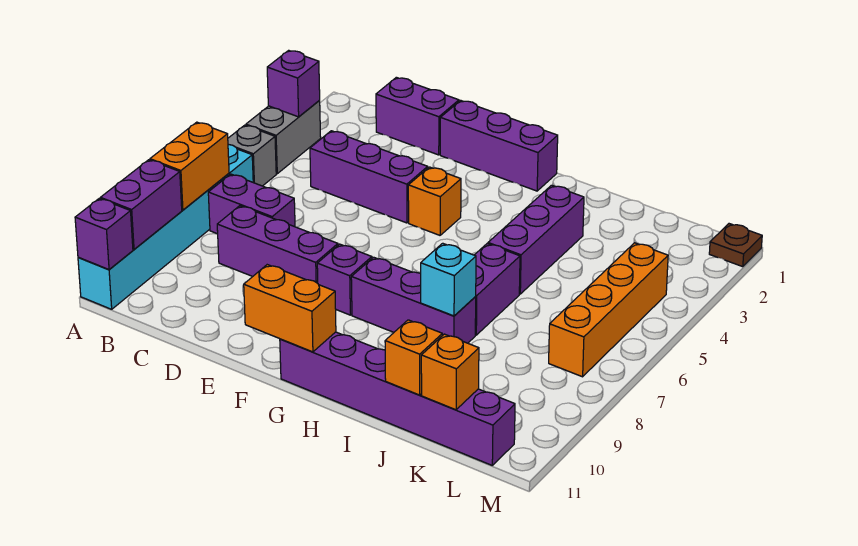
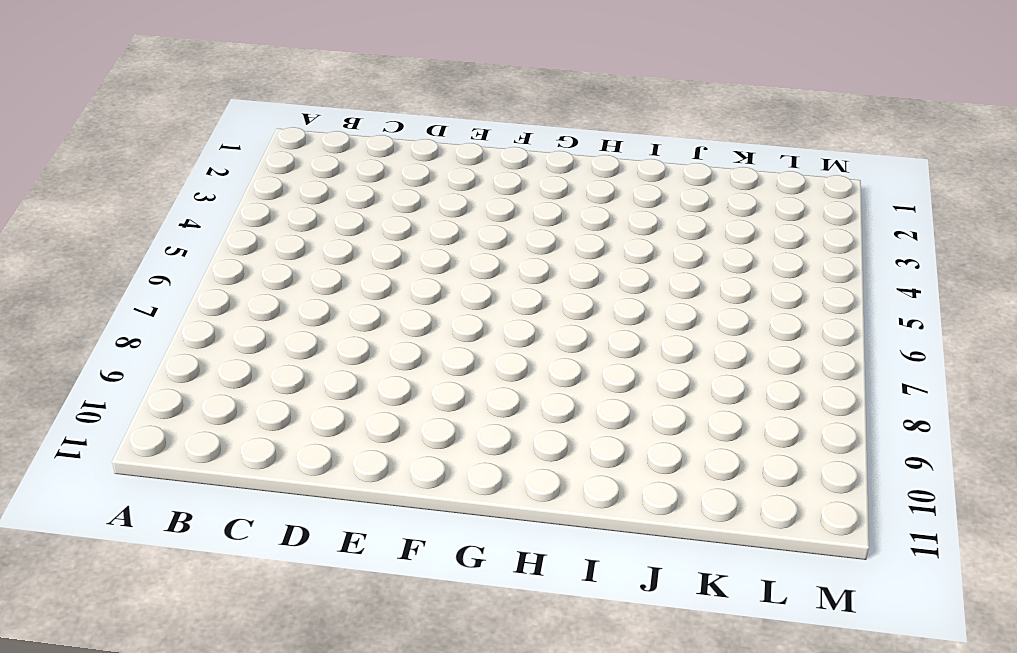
none -> grey 1x2 brick [246,100,321,174]
none -> grey 1x1 brick [228,125,276,186]
none -> cyan 1x6 brick [78,145,253,309]

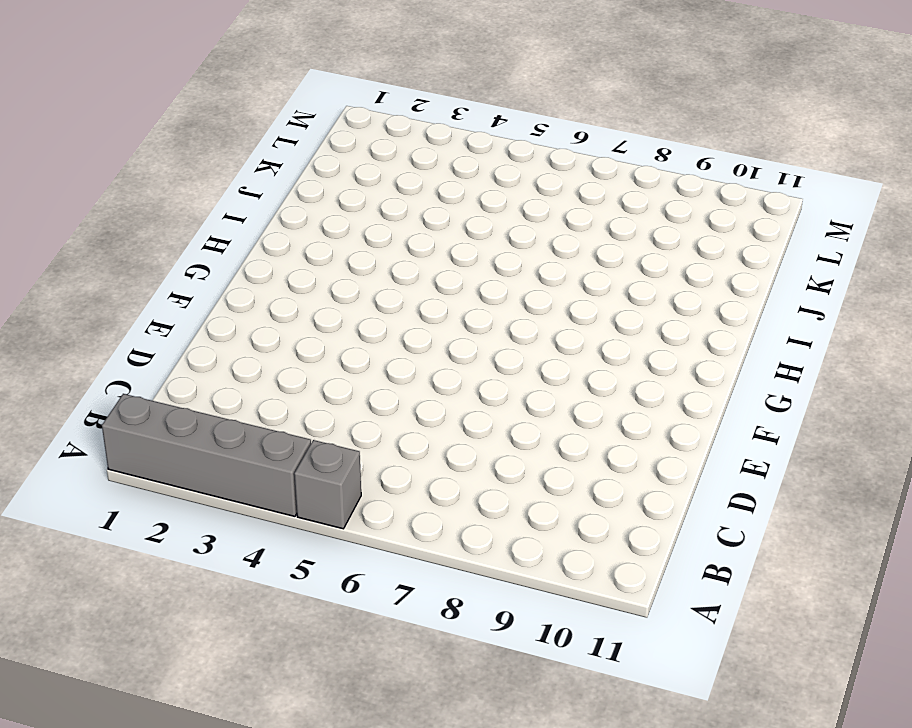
grey 1x4 brick [102,394,311,516] -> grey 1x2 brick [246,100,321,174]
none -> cyan 1x6 brick [78,145,253,309]
none -> purple 1x2 brick [208,174,295,234]
none -> purple 1x2 brick [376,77,459,155]

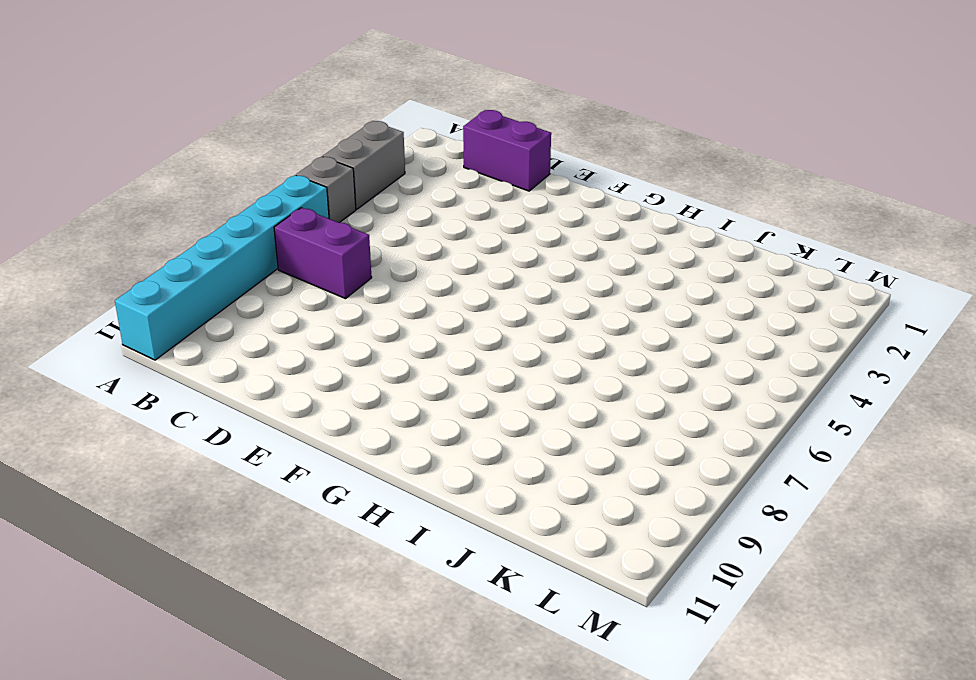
none -> purple 1x3 brick [310,131,428,223]
none -> purple 1x3 brick [217,206,338,283]
none -> purple 1x3 brick [440,100,558,191]

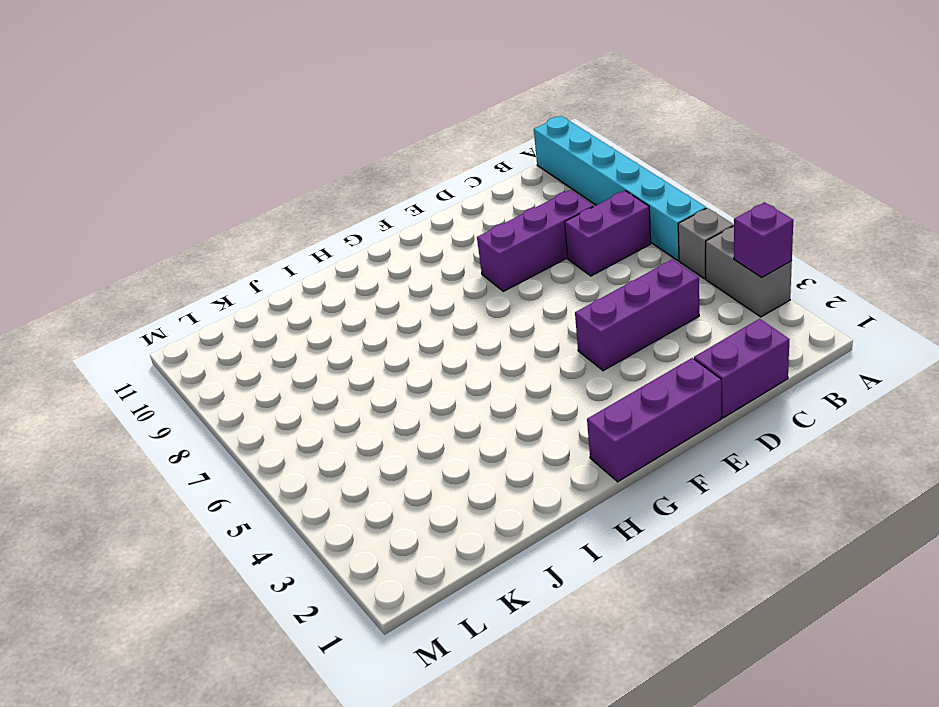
none -> orange 1x1 brick [408,167,461,235]
none -> purple 1x1 brick [317,244,372,315]
none -> purple 1x3 brick [351,257,476,343]

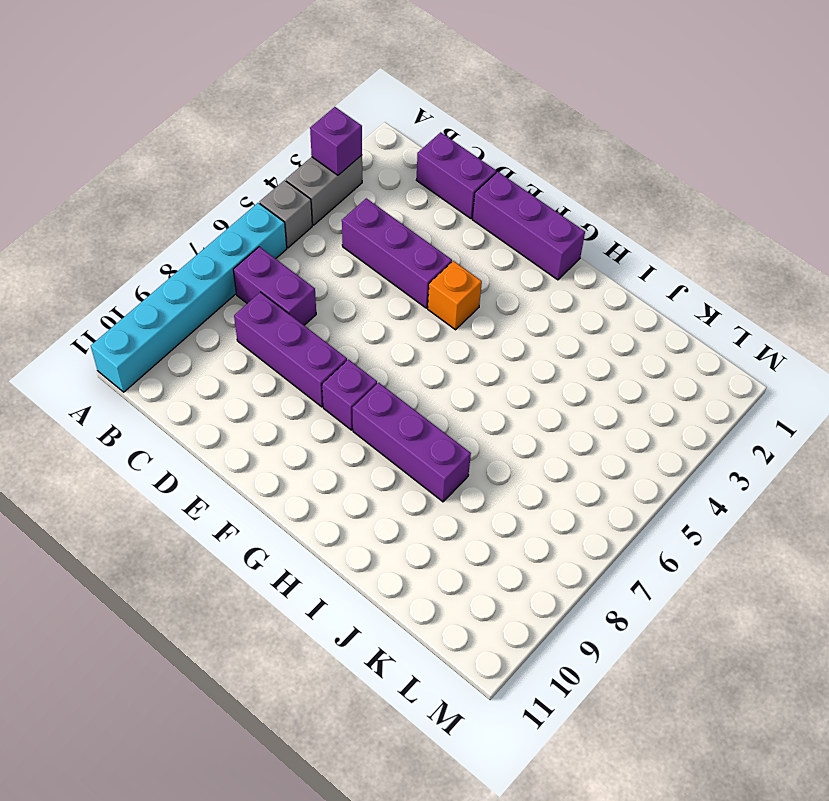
none -> purple 1x6 brick [280,332,515,465]
none -> purple 1x3 brick [488,185,584,294]
none -> purple 1x2 brick [475,244,520,335]

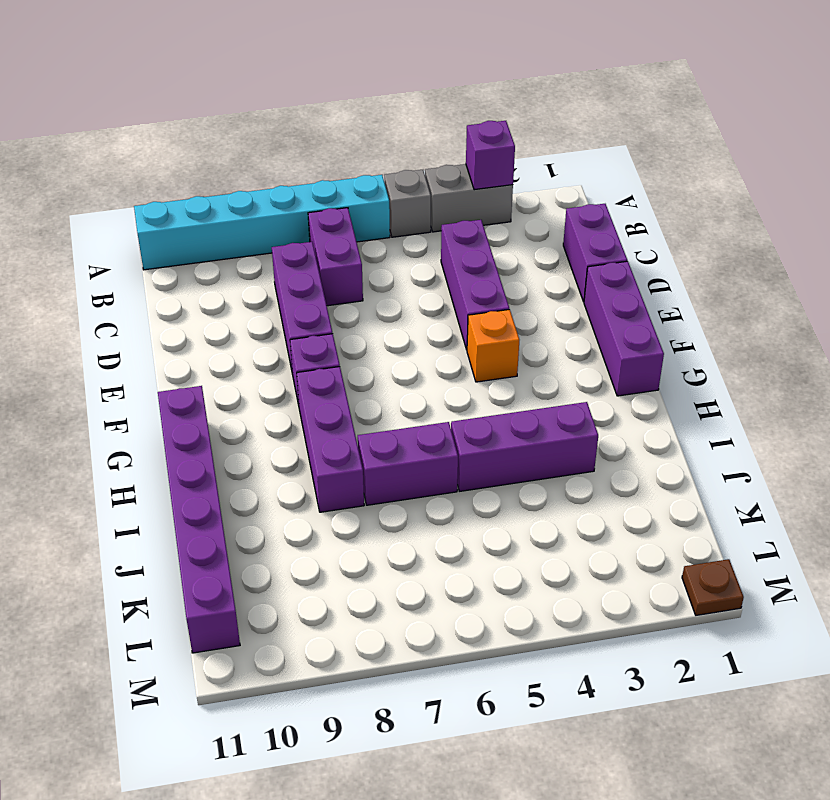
none -> orange 1x4 brick [549,243,668,377]
none -> orange 1x2 brick [150,122,229,210]
none -> purple 1x2 brick [100,160,182,249]

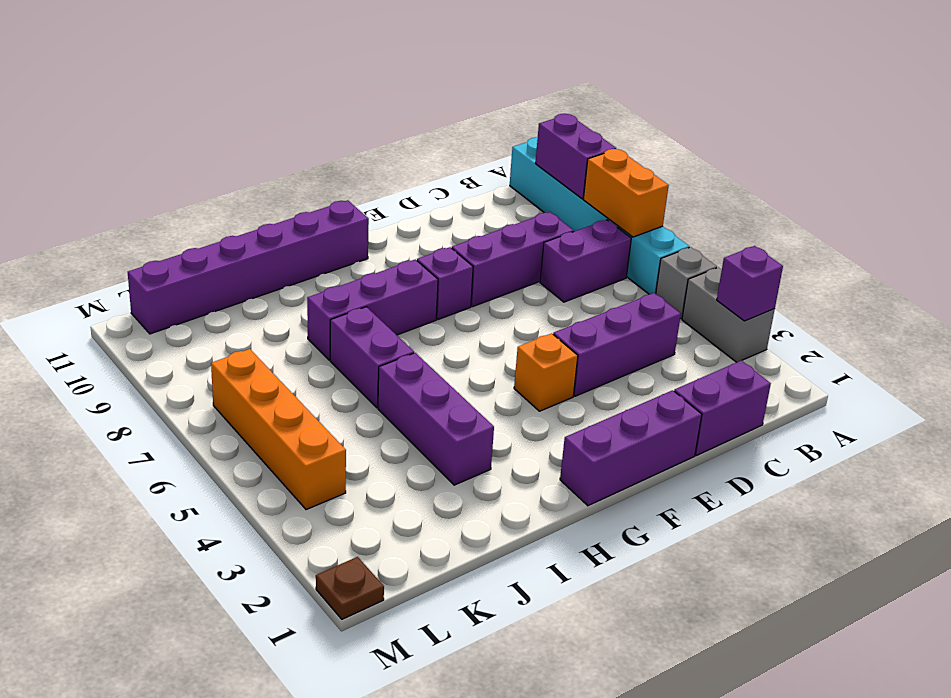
none -> purple 1x1 brick [75,198,133,269]
none -> orange 1x2 brick [244,265,336,352]
none -> cyan 1x1 brick [421,243,476,316]

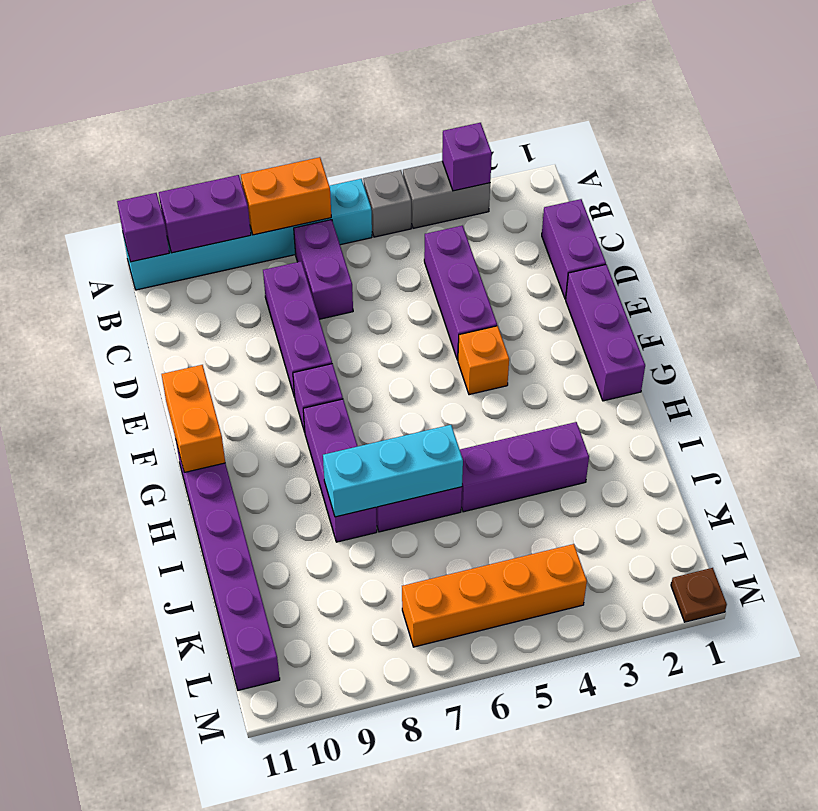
cyan 1x3 brick [323,425,463,517] -> cyan 1x1 brick [421,243,476,316]
none -> orange 1x1 brick [385,320,442,395]
none -> orange 1x1 brick [421,334,479,410]

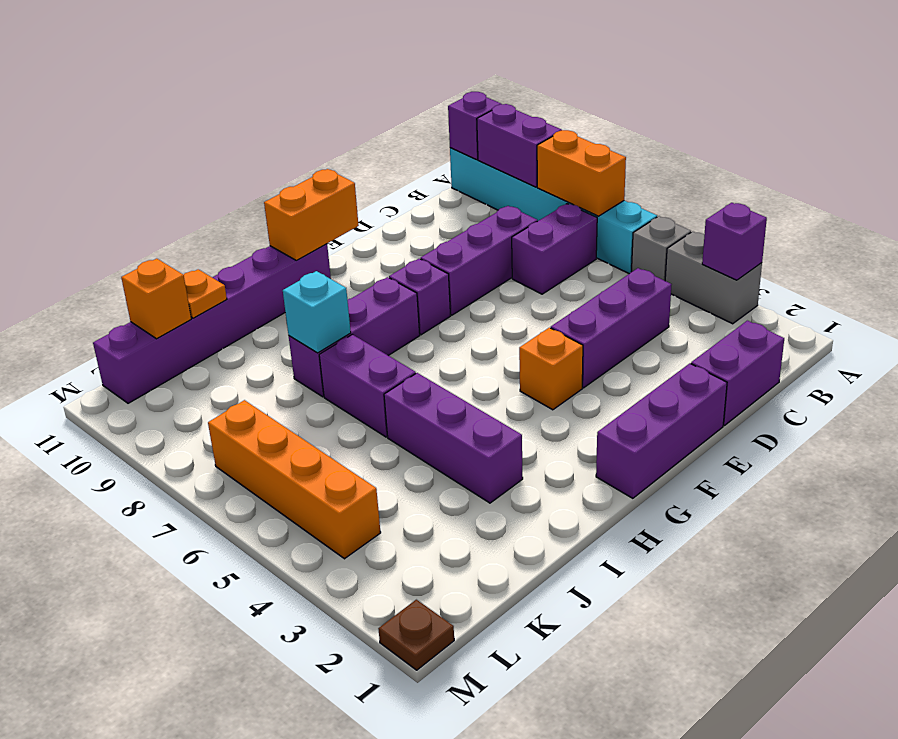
orange 1x1 plate [184,269,227,318] -> orange 1x1 brick [385,320,442,395]

